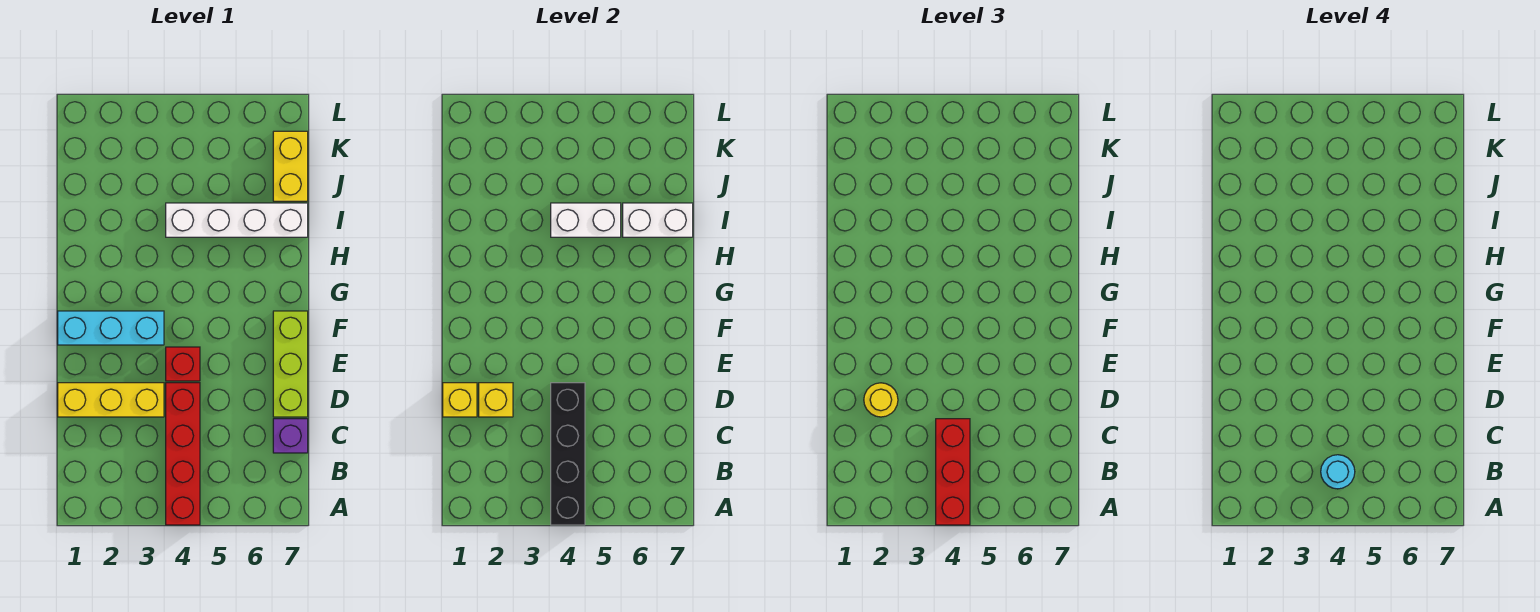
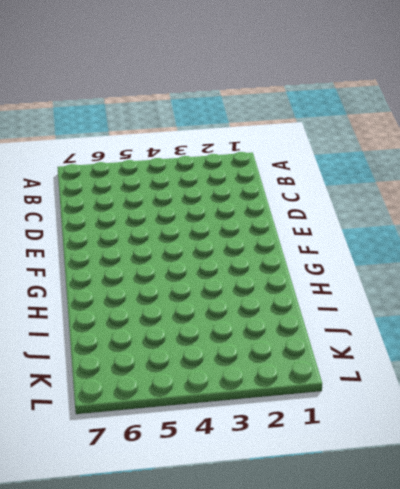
none -> red 1x4 brick [166,383,200,525]
none -> purple 1x1 brick [273,419,308,453]
none -> yellow 1x3 brick [58,383,164,417]

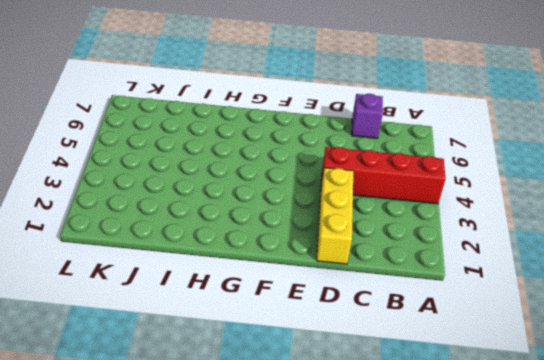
none -> lime 1x3 brick [273,311,308,417]
none -> red 1x1 brick [166,347,200,381]
none -> cyan 1x3 brick [58,311,164,345]

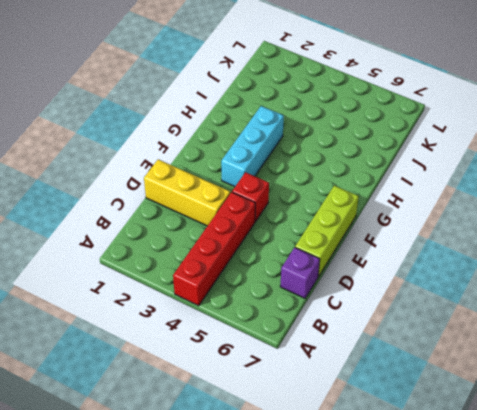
cyan 1x3 brick [221,106,284,187] -> cyan 1x3 brick turned to [58,311,164,345]
none -> white 1x4 brick [166,203,308,237]
none -> yellow 1x2 brick [273,131,308,201]
none -> black 1x4 brick [551,383,585,525]

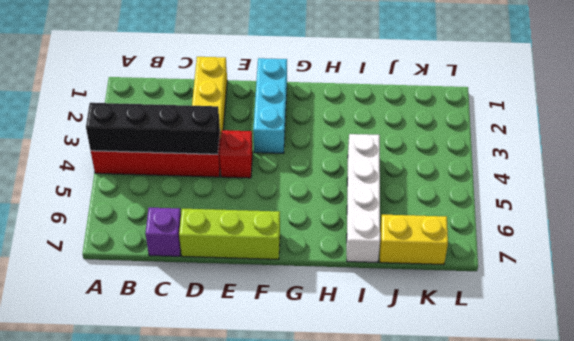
none -> yellow 1x1 brick [443,383,477,417]
none -> yellow 1x1 brick [479,383,513,417]
none -> white 1x2 brick [551,203,621,237]

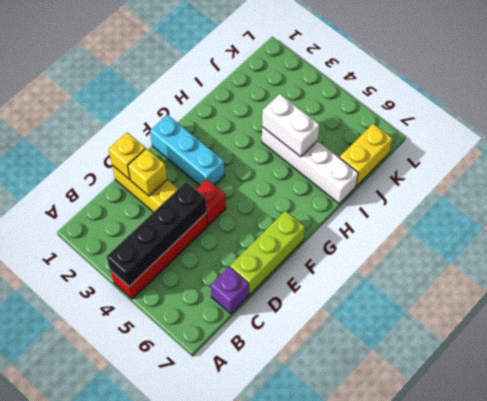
none -> white 1x2 brick [623,203,693,237]
none -> red 1x3 brick [936,419,970,525]
none -> yellow 1x1 round brick [864,383,898,417]

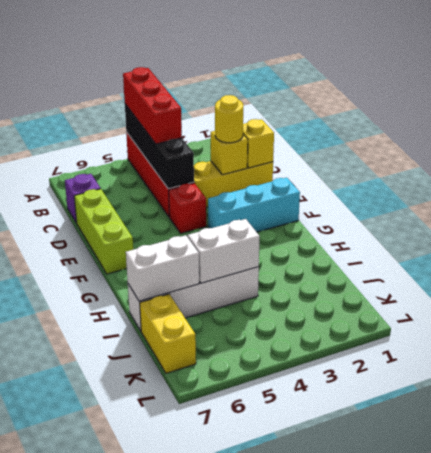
none -> cyan 1x1 round brick [1321,455,1355,489]

